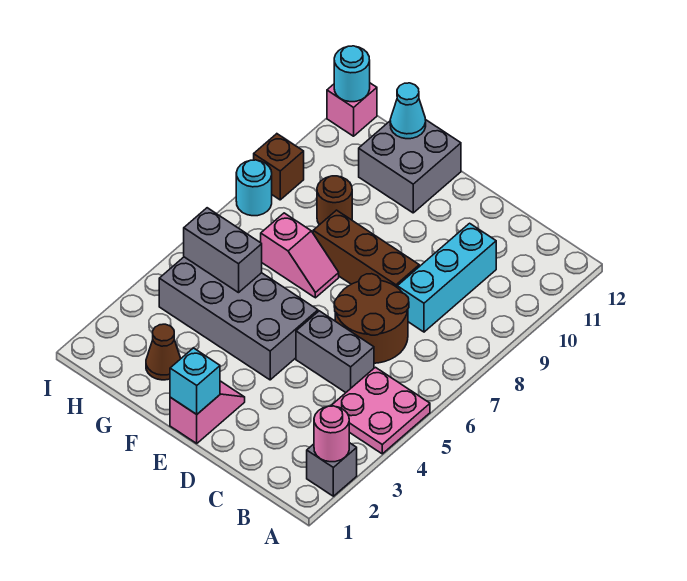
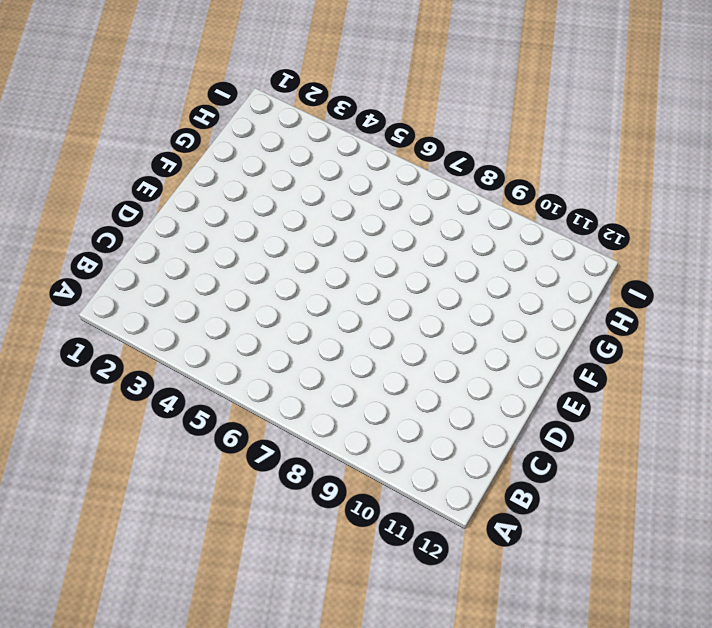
none -> grey 1x1 brick [307,443,357,496]
none -> pink 2x2 plate [331,367,430,454]
none -> grey 1x2 brick [296,311,374,393]

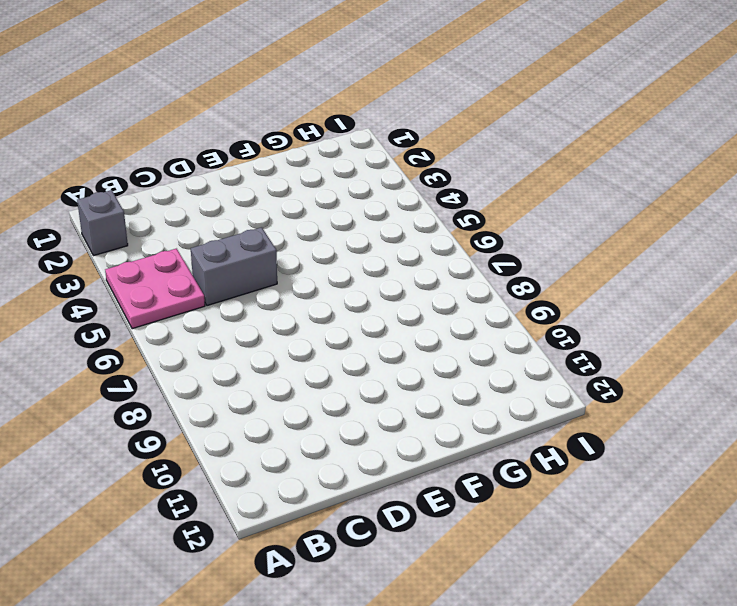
none -> brown 2x2 round brick [334,274,409,363]
none -> cyan 1x3 brick [397,223,496,332]
none -> brown 1x3 brick [313,210,419,287]

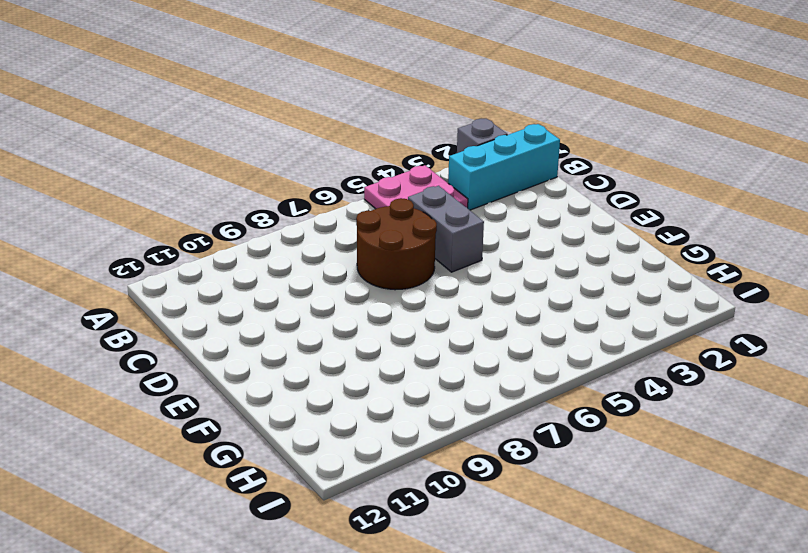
cyan 1x3 brick [448,124,560,210] -> cyan 1x3 brick moved to [397,223,496,332]
none -> brown 1x3 brick [313,210,419,287]
none -> pink 1x2 slope [170,381,245,443]
none -> grey 2x4 brick [159,257,318,380]

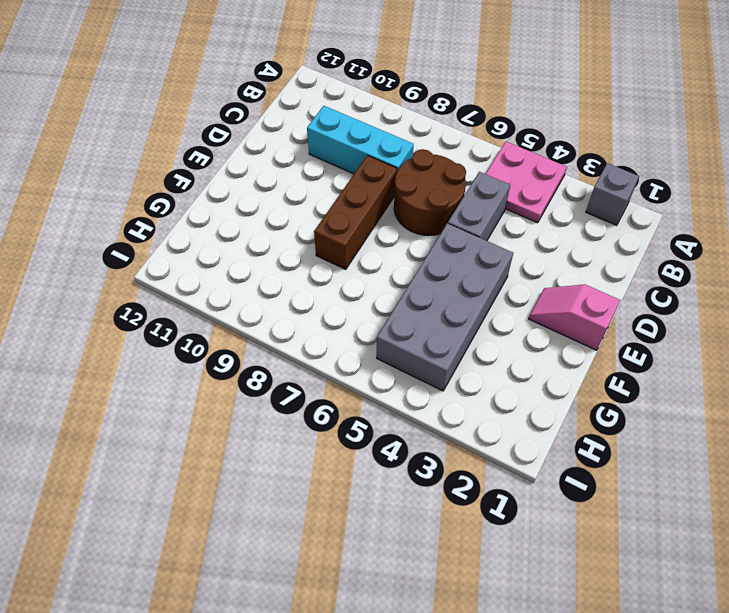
none -> pink 1x2 slope [261,213,339,298]
none -> grey 2x2 brick [359,119,461,213]
none -> brown 1x1 cone [146,324,181,380]

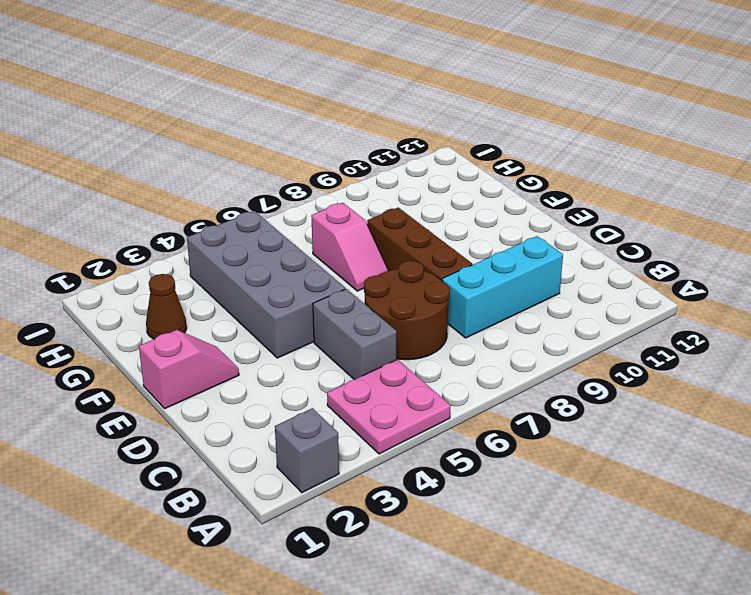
none -> grey 2x2 brick [359,119,461,213]
none -> brown 1x1 round brick [317,176,352,225]
none -> cyan 1x1 round brick [236,160,272,216]

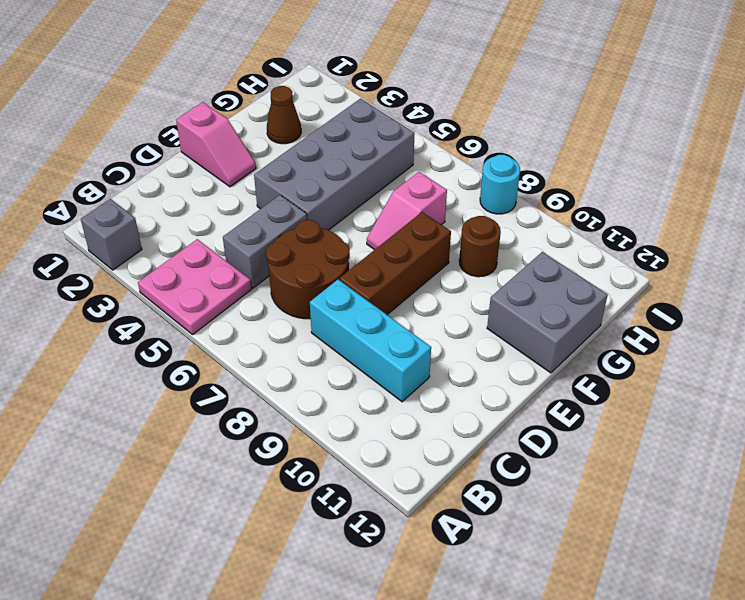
none -> brown 1x1 brick [254,134,304,200]
none -> pink 1x1 brick [327,83,377,136]
none -> pink 1x1 round brick [314,406,349,462]

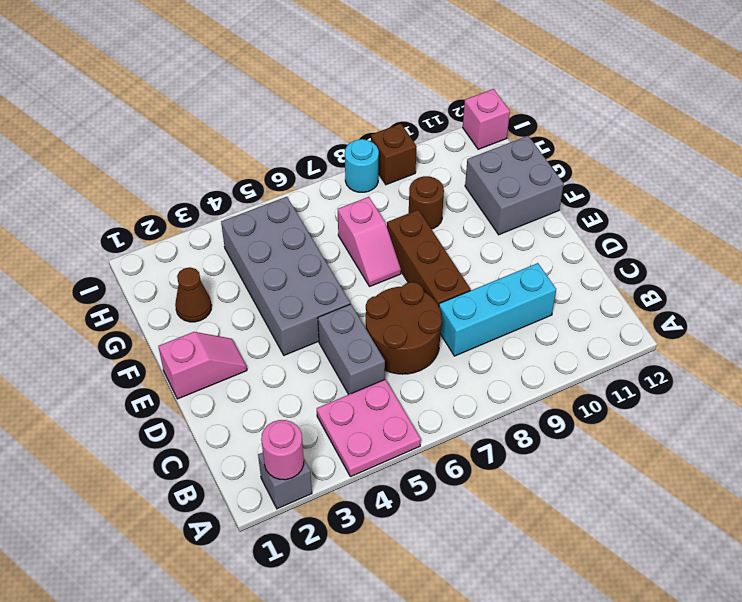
none -> cyan 1x1 brick [170,348,220,414]
none -> grey 1x2 brick [184,208,262,293]
none -> cyan 1x1 cone [390,83,426,139]

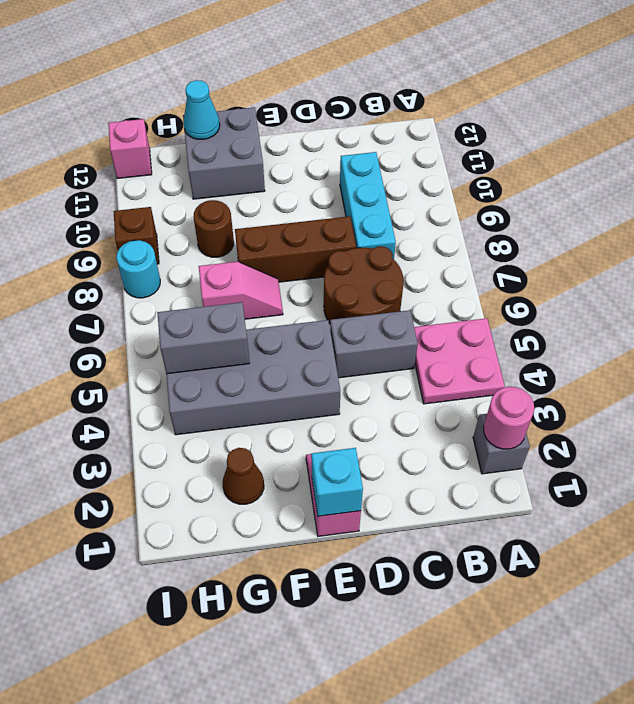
none -> cyan 1x1 round brick [334,46,370,102]

